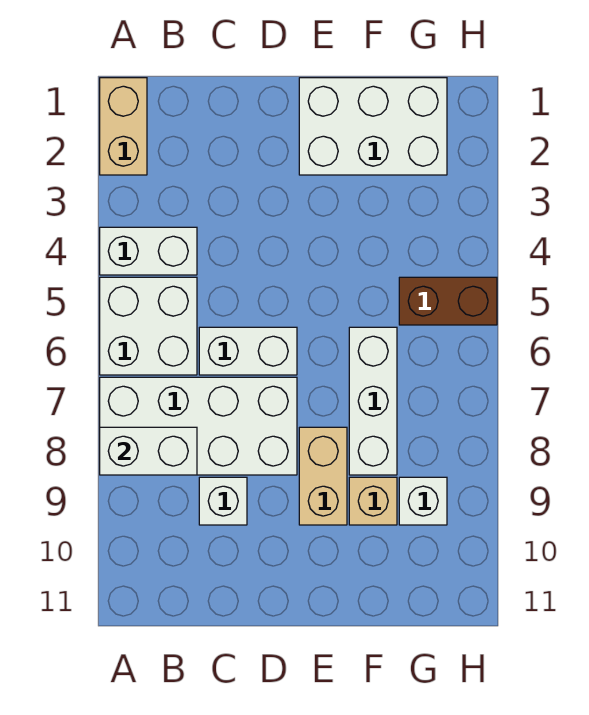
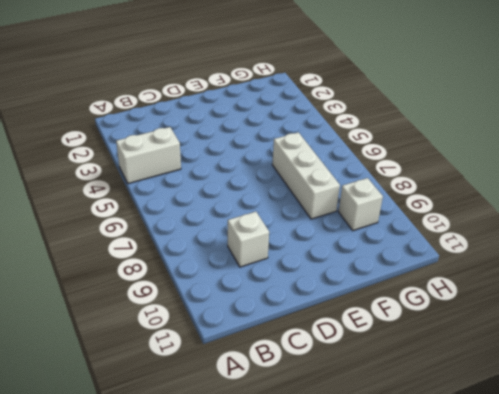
none -> tan 1x2 brick [100,78,147,175]
none -> white 2x2 brick [100,277,197,375]
none -> white 2x4 brick [100,377,297,475]

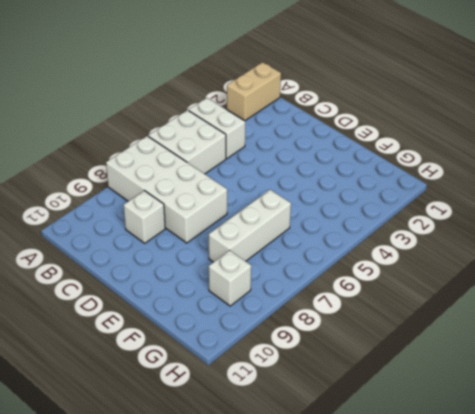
none -> white 1x2 brick [199,327,297,375]
none -> white 2x3 brick [299,78,447,175]
none -> tan 1x2 brick [299,427,347,525]

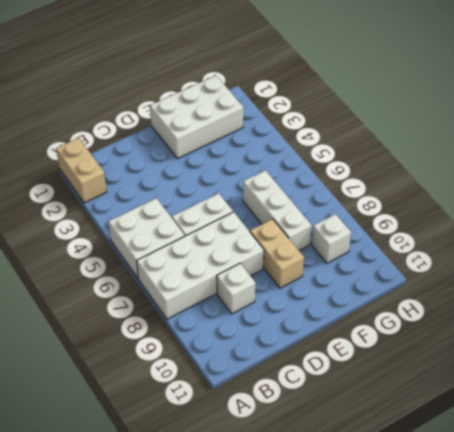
none -> white 1x2 brick [100,227,197,275]
none -> tan 1x1 brick [349,477,397,525]
none -> brown 1x2 brick [399,277,497,325]

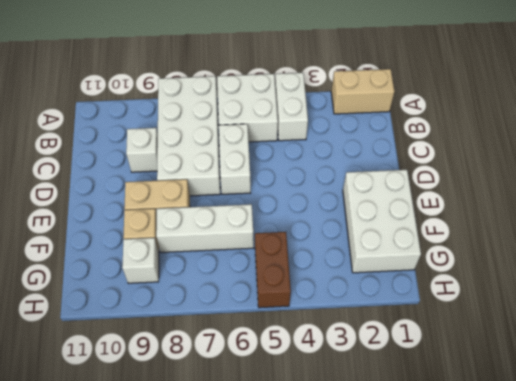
none -> white 1x2 brick [100,427,197,475]

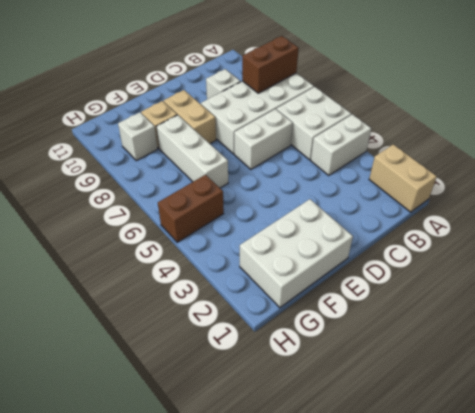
brown 1x2 brick [242,36,299,93] -> white 1x2 brick [100,427,197,475]

